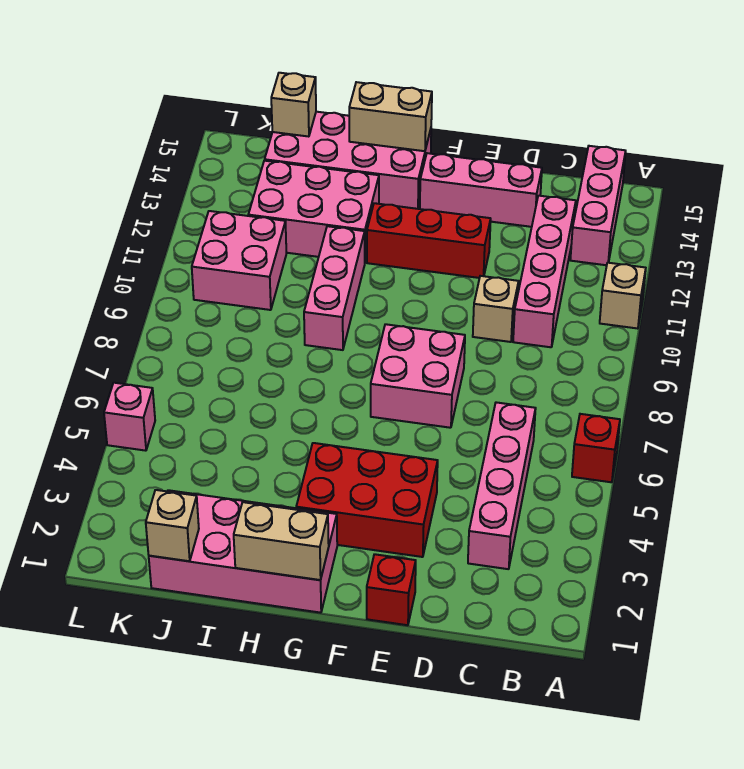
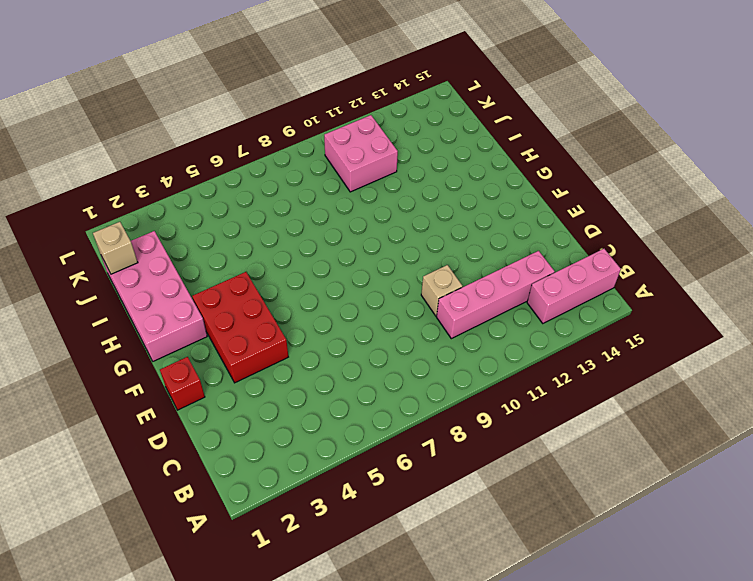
none -> red 1x1 brick [572,414,620,482]
none -> tan 1x1 brick [600,262,646,329]
none -> pink 1x4 brick [468,402,536,569]

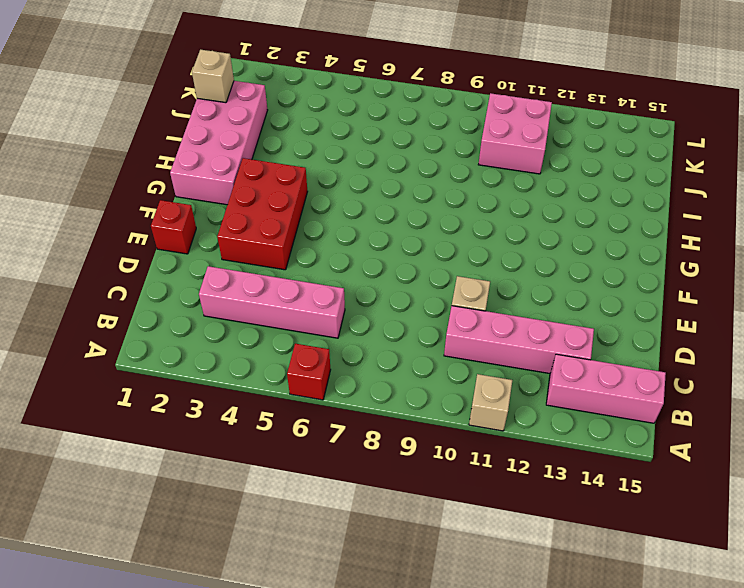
none -> pink 1x3 brick [420,153,542,227]
none -> pink 2x2 brick [371,324,465,428]
none -> red 1x3 brick [367,203,491,278]

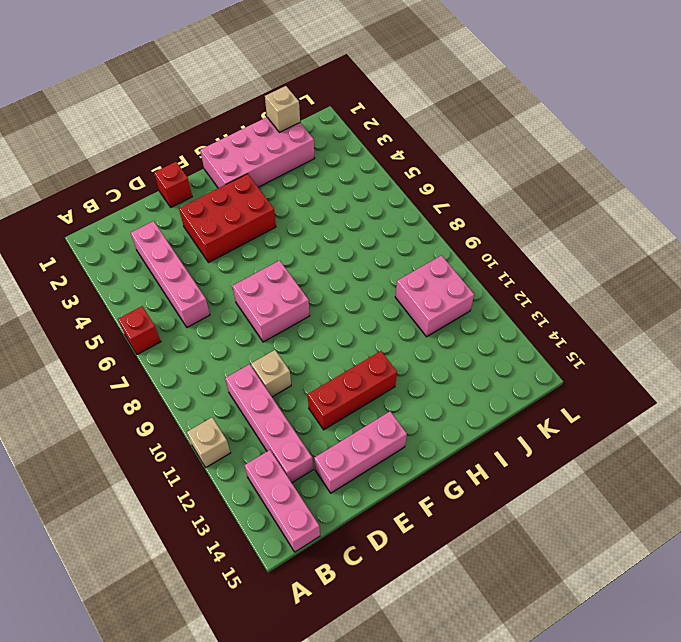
none -> pink 2x4 brick [265,112,431,209]
none -> pink 1x3 brick [304,226,365,350]
none -> pink 2x3 brick [248,161,379,262]

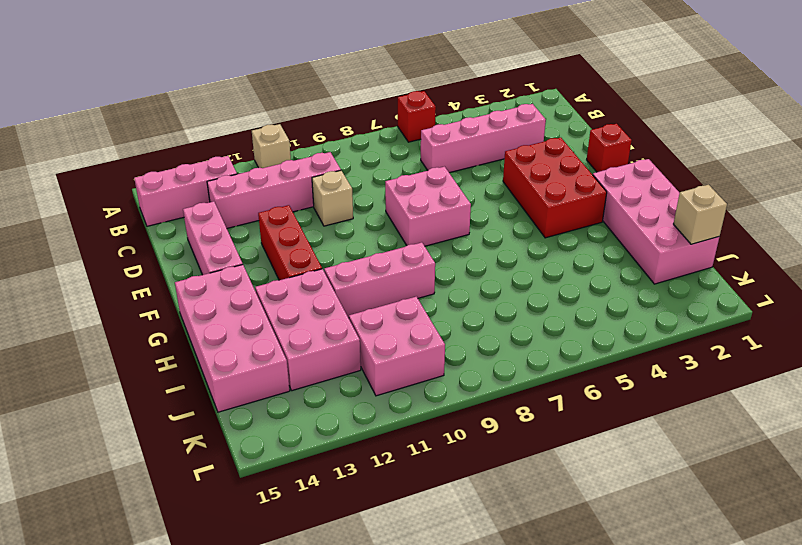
none -> pink 1x1 brick [104,383,155,451]
none -> tan 1x2 brick [234,502,329,580]
none -> tan 1x2 brick [349,82,432,151]

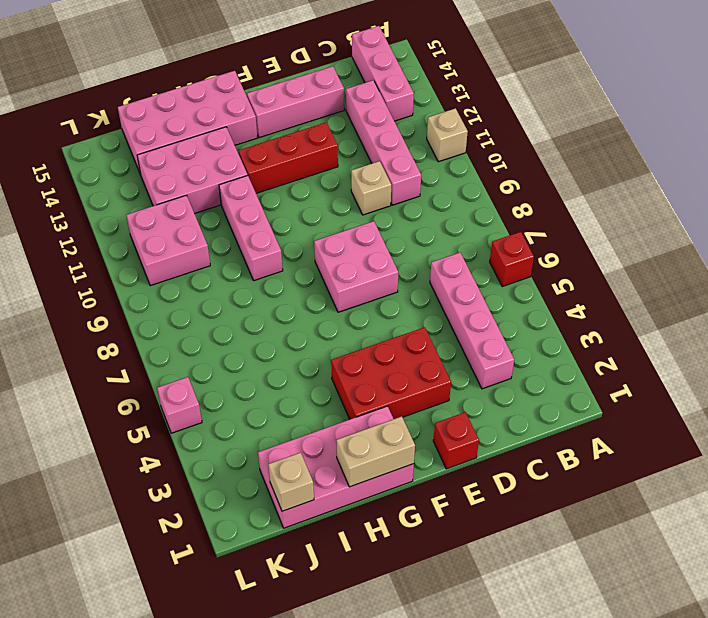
none -> tan 1x2 brick [349,82,432,151]
none -> tan 1x1 brick [271,73,316,137]

